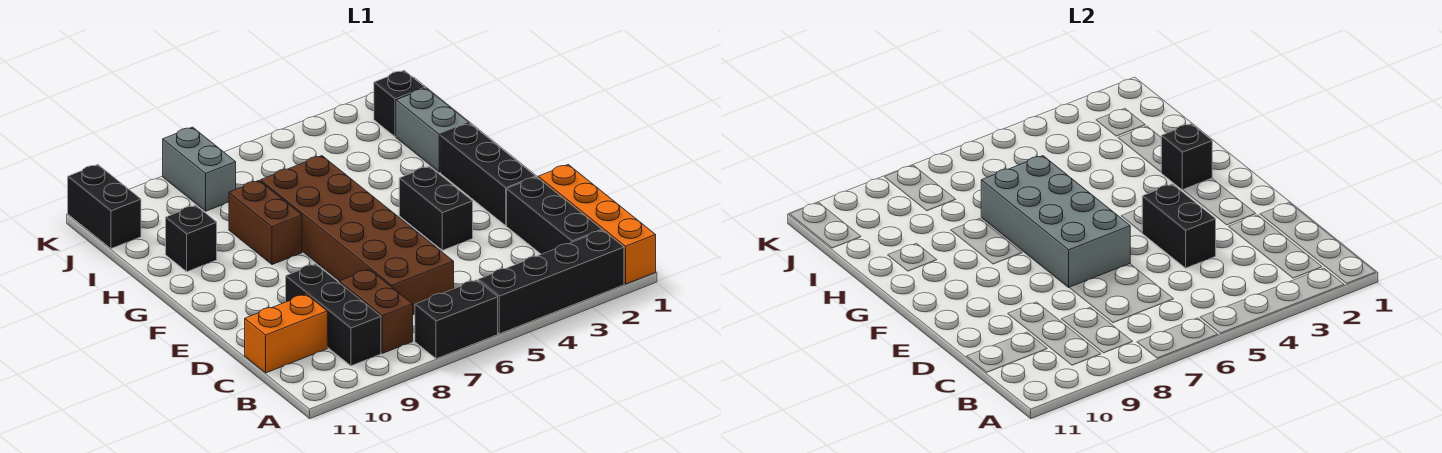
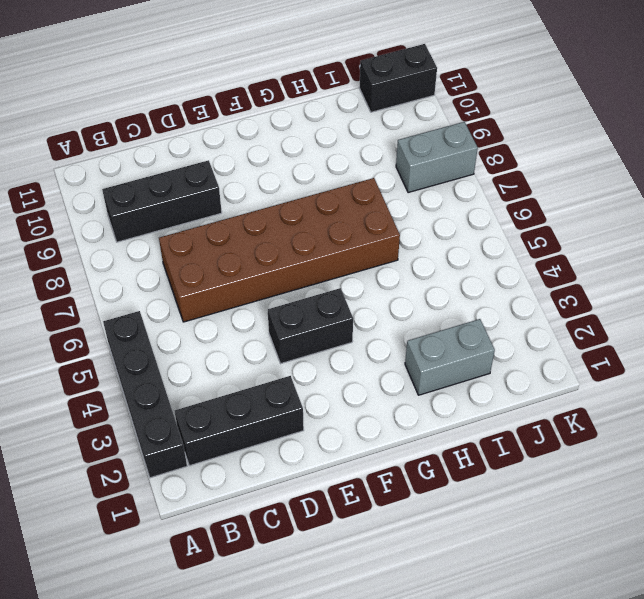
none -> orange 1x4 brick [538,165,656,284]
none -> black 1x2 brick [415,280,498,359]
none -> brown 1x2 brick [339,269,413,353]

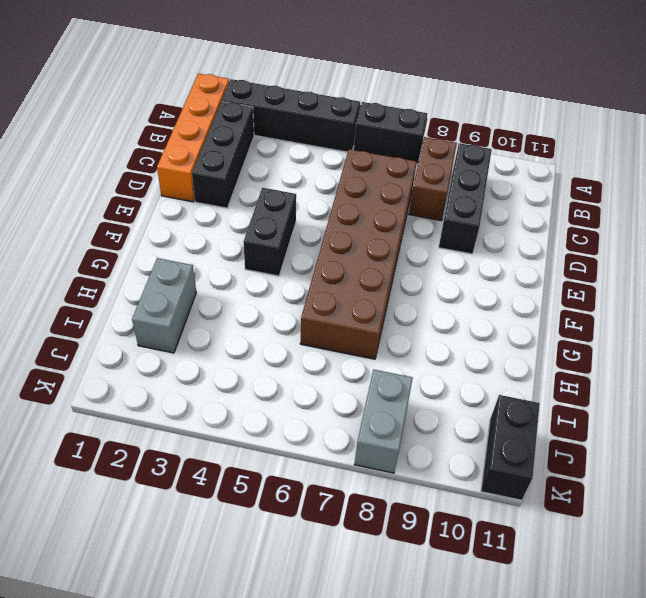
none -> orange 1x2 brick [245,294,327,373]
none -> black 1x3 brick [440,124,536,225]
none -> brown 1x2 brick [229,181,302,265]

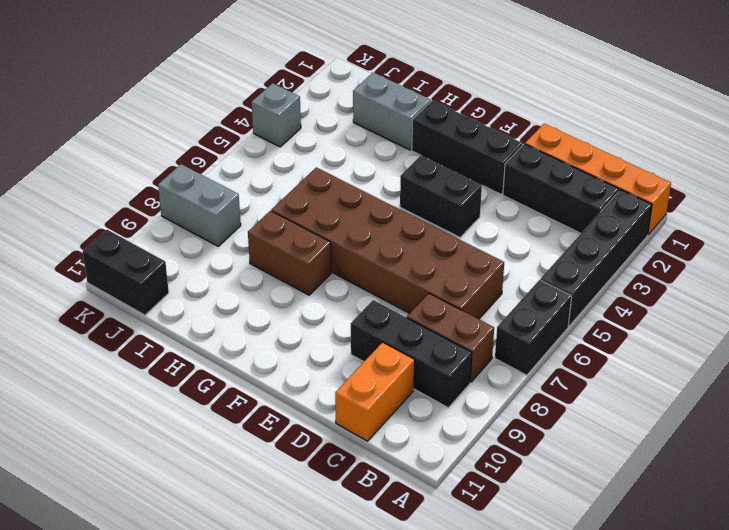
grey 1x1 brick [252,83,301,147] -> none
none -> black 1x1 brick [166,205,217,272]
none -> black 1x1 brick [374,70,425,137]
none -> black 1x2 brick [1142,184,1216,268]

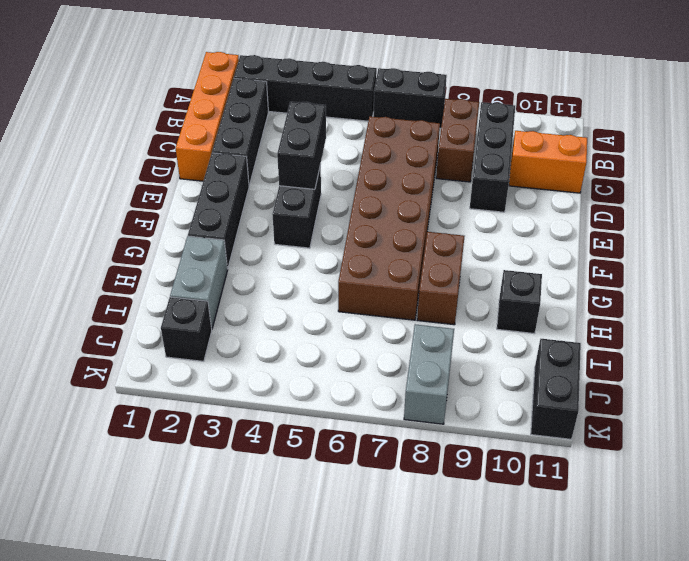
none -> grey 2x4 brick [981,156,1130,287]
none -> black 1x1 brick [1161,124,1212,190]

